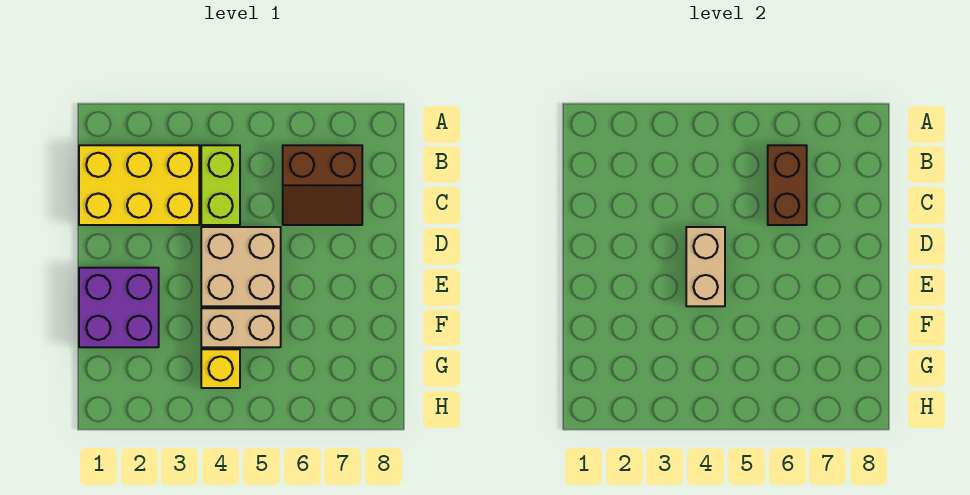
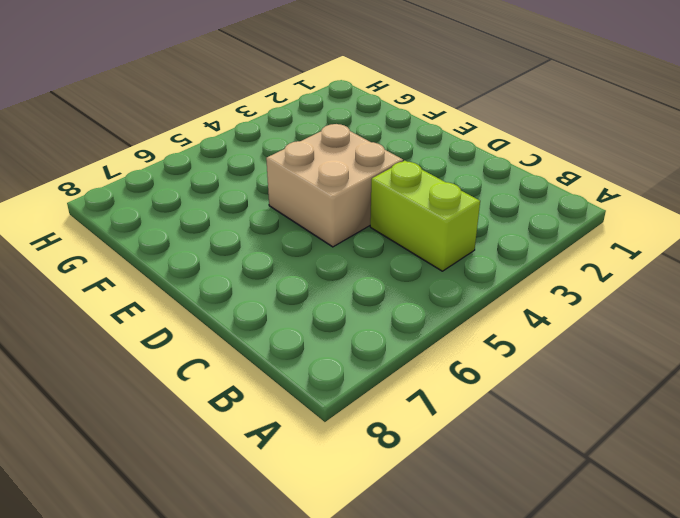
none -> yellow 2x3 brick [79,145,199,225]
none -> brown 2x2 slope [283,145,362,225]

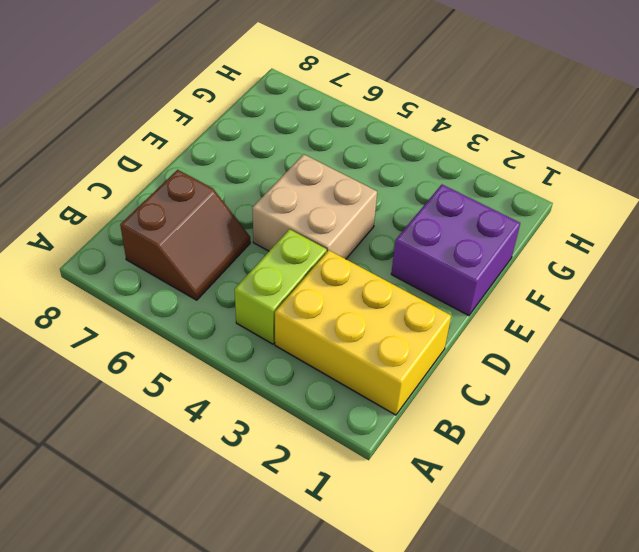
brown 2x2 slope [120,170,250,300] -> brown 2x2 slope turned to [283,145,362,225]
none -> tan 1x2 brick [201,308,281,347]
none -> yellow 1x1 brick [201,349,240,388]

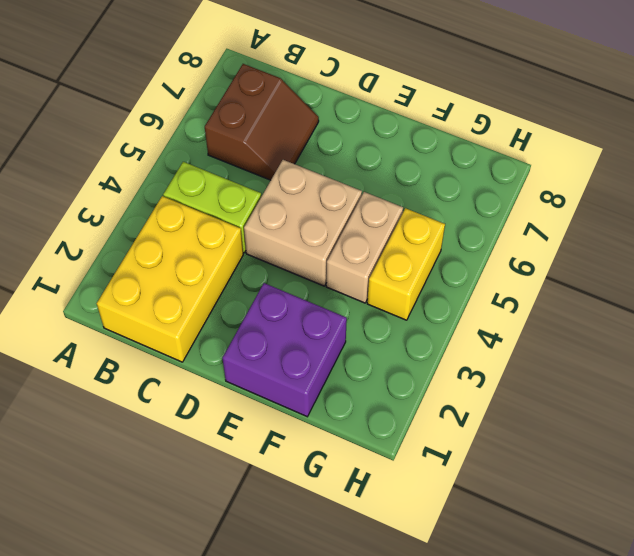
yellow 1x2 brick [367,208,445,320] -> yellow 1x1 brick [201,349,240,388]
none -> brown 1x2 brick [768,145,807,225]
none -> tan 1x2 brick [686,227,725,306]

